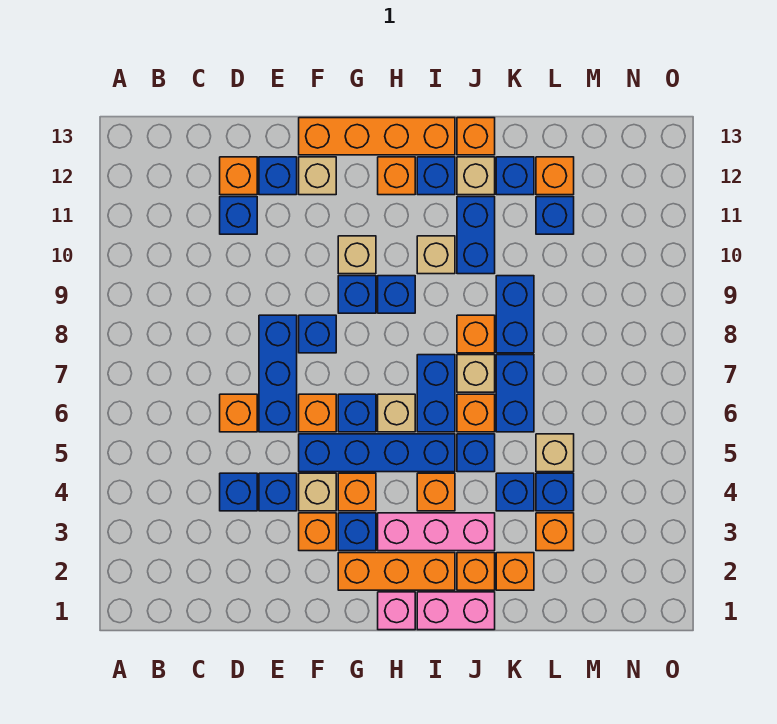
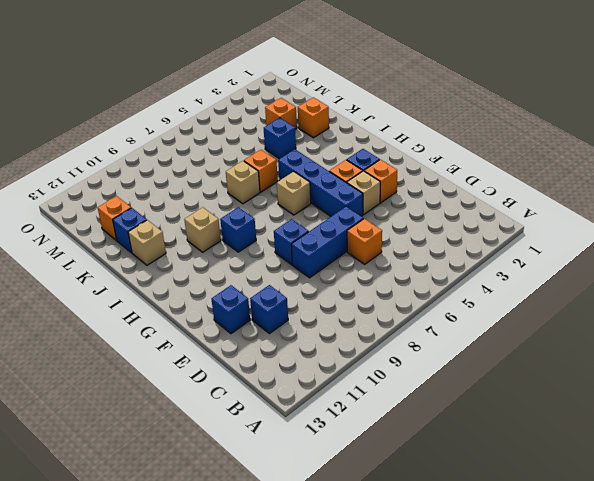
none -> blue 1x1 brick [220,473,257,511]
none -> orange 1x1 brick [220,157,257,195]
none -> blue 1x1 brick [259,473,297,511]
none -> orange 1x1 brick [299,394,336,432]

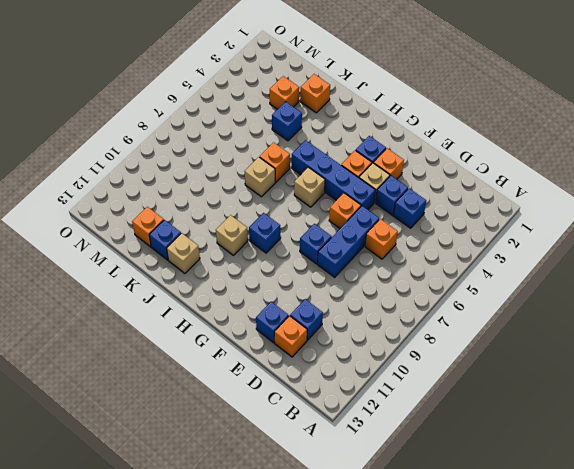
none -> tan 1x1 brick [299,157,336,195]
none -> orange 1x4 brick [299,118,455,155]
none -> orange 1x3 brick [338,553,455,590]
none -> blue 1x1 brick [338,394,376,432]

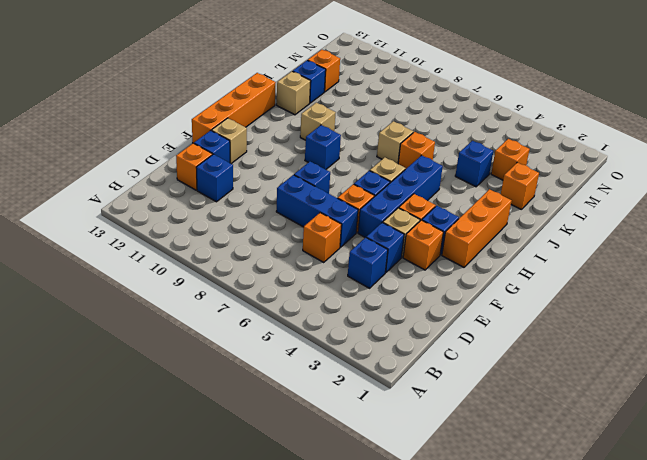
none -> blue 1x1 brick [338,276,376,313]
none -> tan 1x1 brick [338,236,376,274]
none -> pink 1x1 brick [378,592,415,630]
none -> pink 1x3 brick [378,513,495,551]

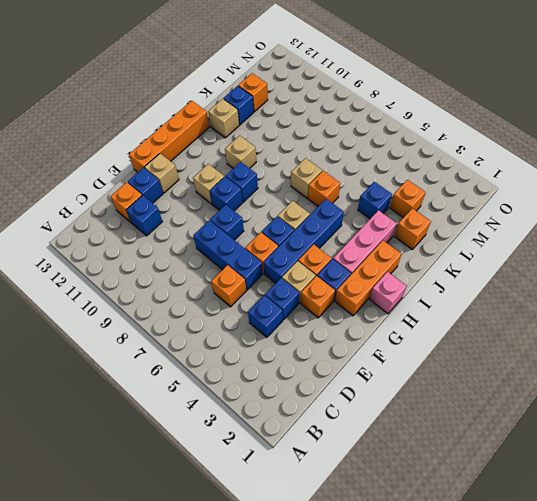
none -> orange 1x1 brick [378,157,415,195]
none -> pink 1x2 brick [417,592,495,630]
none -> orange 1x1 brick [417,473,455,511]
none -> blue 1x2 brick [417,355,455,432]

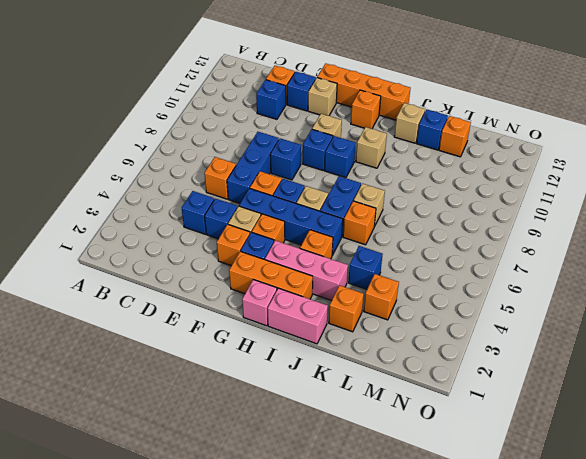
none -> blue 1x1 brick [417,157,455,195]
none -> orange 1x1 brick [457,553,495,590]
none -> blue 1x1 brick [457,434,495,472]
none -> orange 1x1 brick [457,315,495,353]

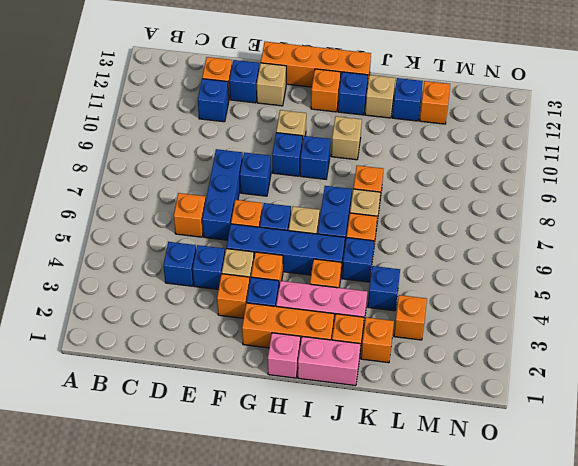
none -> blue 1x2 brick [457,197,495,274]
none -> orange 1x1 brick [457,118,495,155]
none -> blue 1x2 brick [496,355,534,432]
none -> blue 1x2 brick [496,276,534,353]

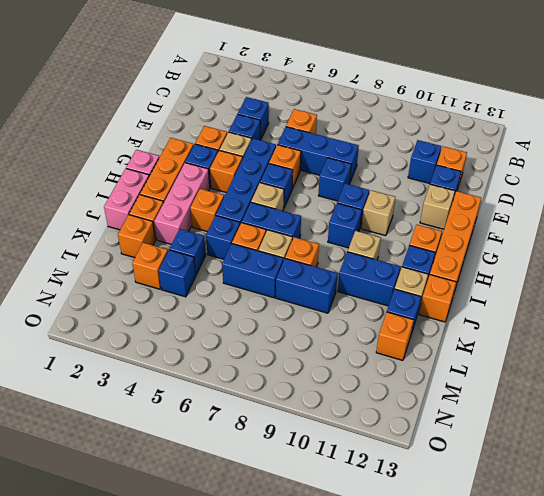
none -> tan 1x1 brick [536,434,574,472]
none -> blue 1x1 brick [536,197,574,234]

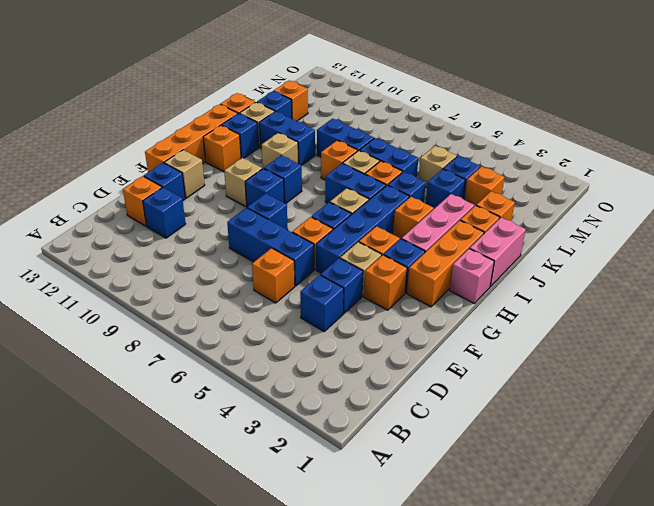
none -> blue 1x1 brick [536,197,574,234]

